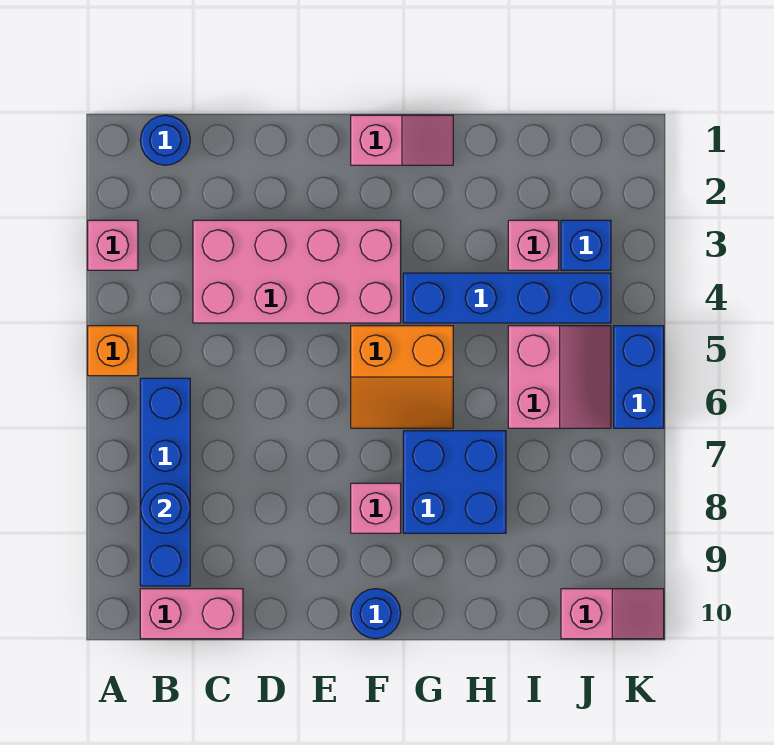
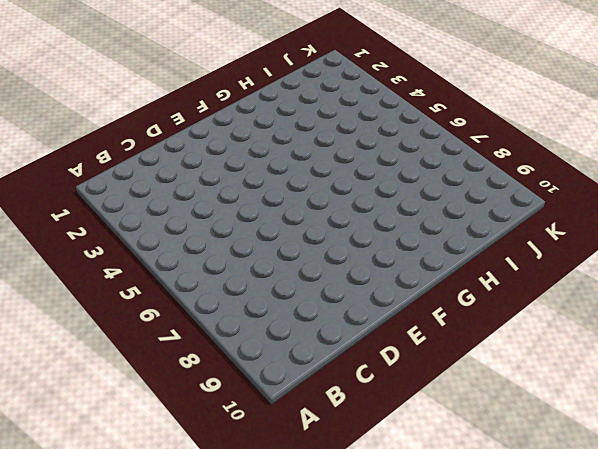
none -> pink 1x1 brick [88,220,138,270]
none -> orange 1x1 brick [88,326,138,376]
none -> blue 1x1 round brick [140,115,190,165]

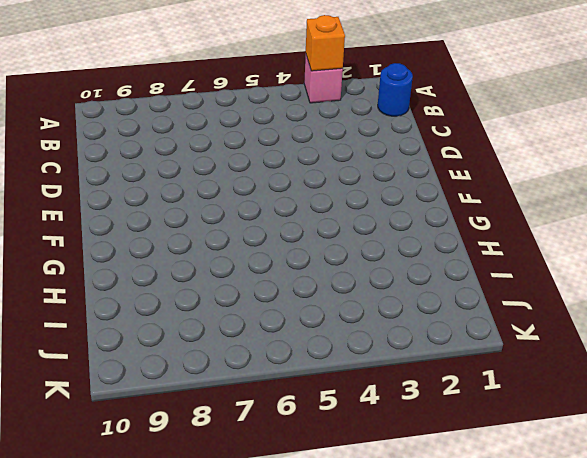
orange 1x1 brick [306,15,345,71] -> orange 1x1 brick moved to [88,326,138,376]
none -> blue 1x4 brick [140,378,190,586]
none -> pink 1x2 brick [140,589,243,639]
none -> pink 2x4 brick [193,220,401,323]

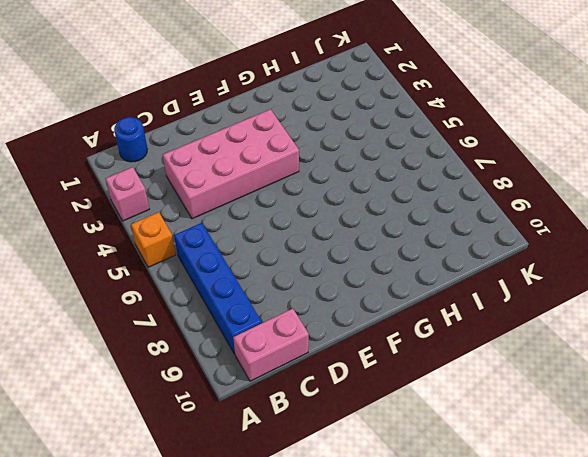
none -> pink 1x2 slope [351,115,453,165]
none -> orange 2x2 slope [351,326,453,428]
none -> pink 1x1 brick [351,483,401,533]

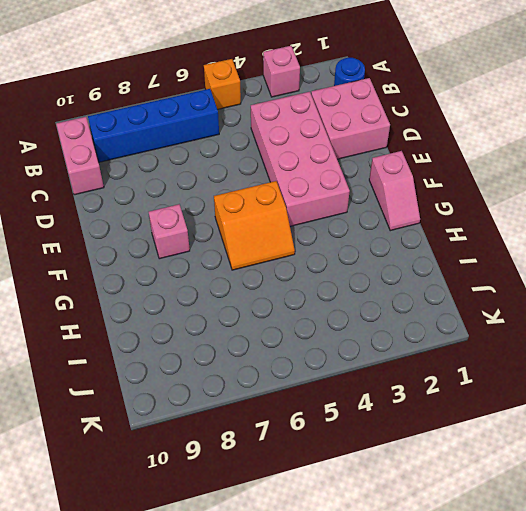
pink 2x2 brick [311,78,390,159] -> none
orange 2x2 slope [214,181,295,270] -> orange 2x2 slope turned to [351,326,453,428]
none -> blue 1x1 round brick [351,589,401,639]
none -> blue 1x4 brick [403,273,611,323]
none -> blue 2x2 brick [403,431,506,533]

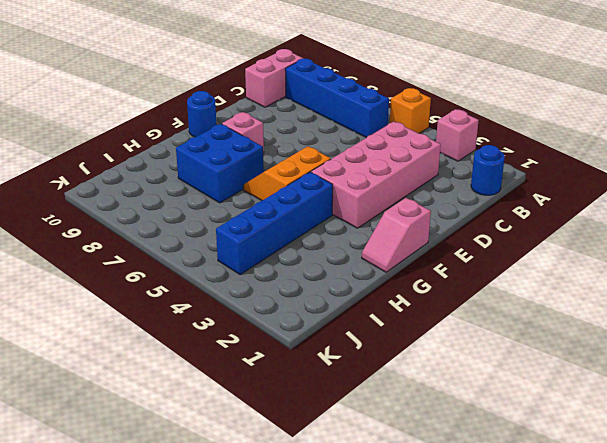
none -> pink 1x1 brick [508,220,559,270]
none -> pink 2x2 slope [508,326,611,428]
none -> blue 1x1 brick [561,220,611,270]

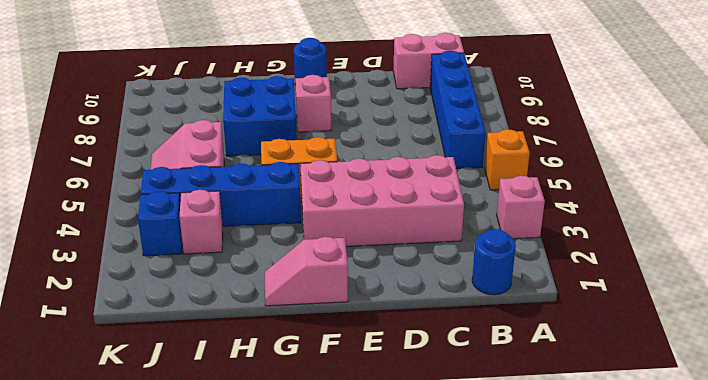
none -> pink 1x2 slope [561,589,664,639]
none -> blue 1x2 brick [614,326,664,428]
none -> blue 1x1 round brick [140,483,190,533]

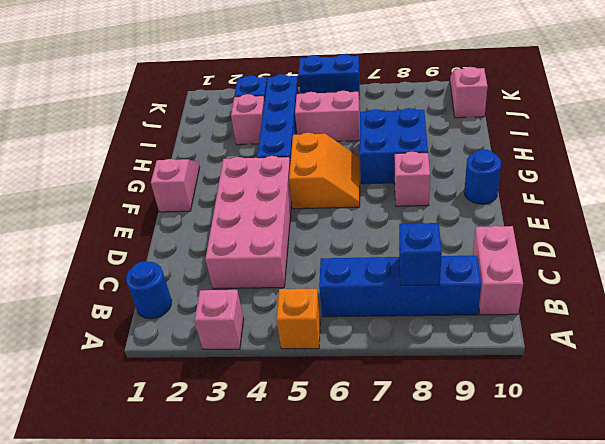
blue 1x1 brick [399,222,442,285] -> blue 1x1 round brick [140,483,190,533]

